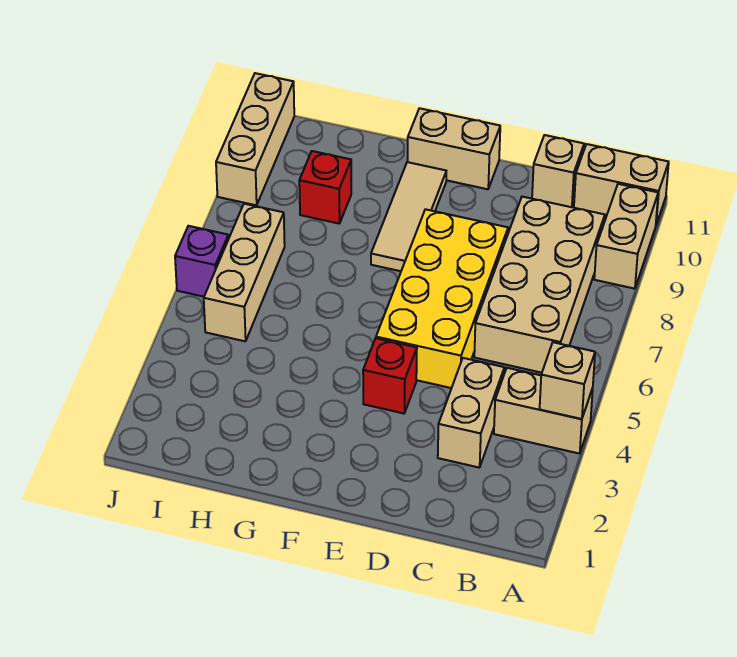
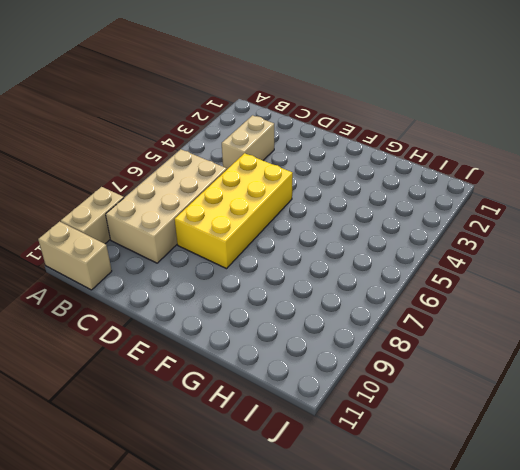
none -> tan 1x2 brick [494,368,593,454]
none -> tan 1x1 brick [532,135,584,207]
none -> red 1x1 brick [363,338,417,413]

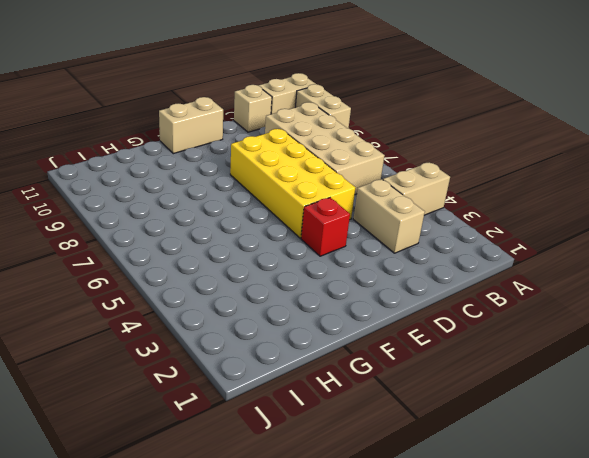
none -> tan 1x3 tile [371,162,446,271]
none -> red 1x1 brick [299,151,351,223]
none -> tan 1x3 brick [204,204,285,341]

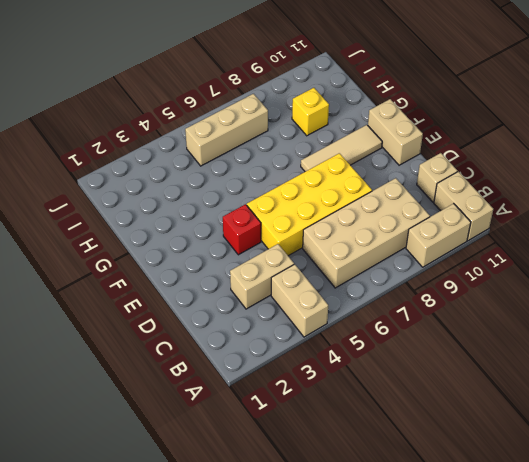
yellow 1x1 brick [292,88,329,136] -> red 1x1 brick [299,151,351,223]
none -> purple 1x1 brick [175,226,228,297]
none -> tan 1x3 brick [216,73,294,205]
none -> tan 1x1 brick [540,342,595,419]

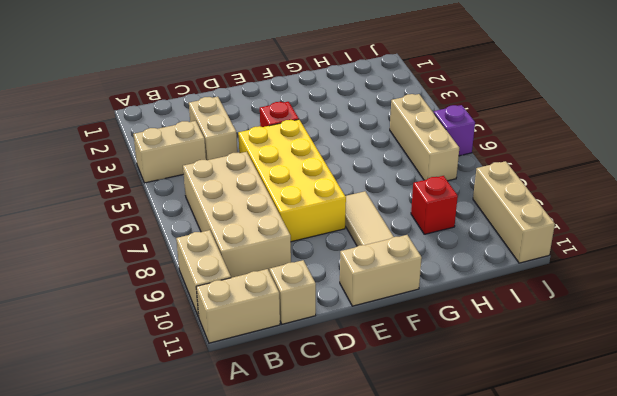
none -> tan 1x1 brick [540,342,595,419]

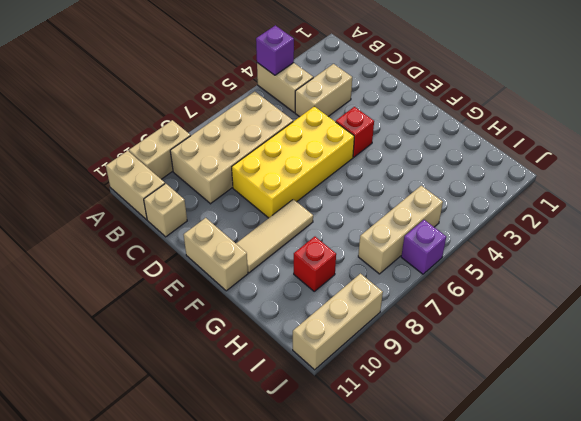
purple 1x1 brick [256,25,294,75] -> tan 1x1 brick [540,342,595,419]

